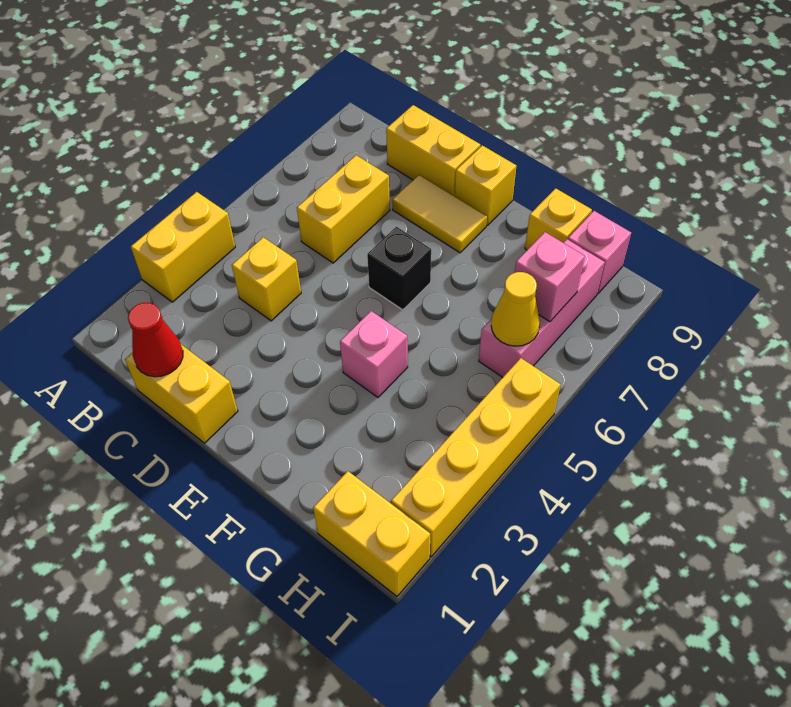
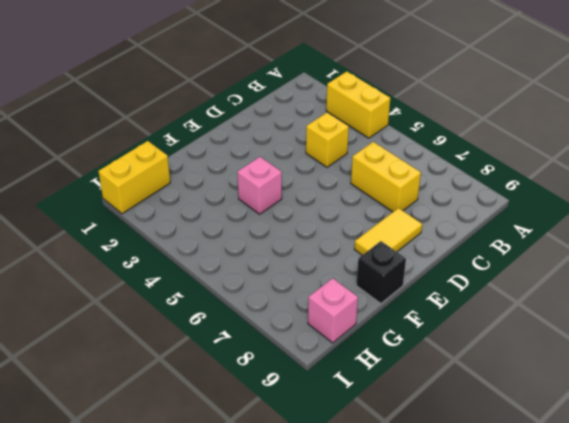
black 1x1 brick [356,241,406,303] -> black 1x1 brick moved to [367,227,431,310]
none -> yellow 1x2 brick [125,345,238,443]
none -> yellow 1x2 brick [386,105,480,196]
none -> yellow 1x1 brick [455,145,516,225]

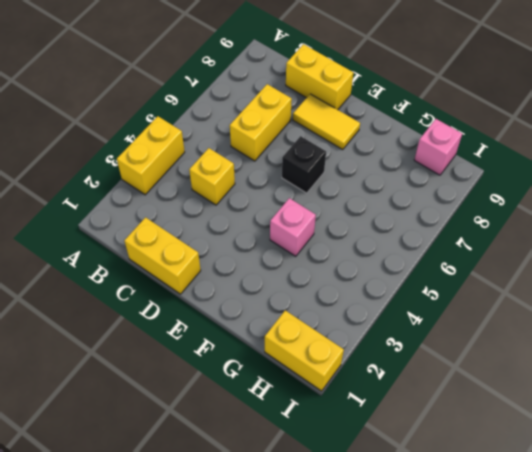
none -> yellow 1x1 brick [455,145,516,225]
none -> yellow 1x1 brick [525,188,592,250]
none -> pink 1x3 brick [479,239,605,377]

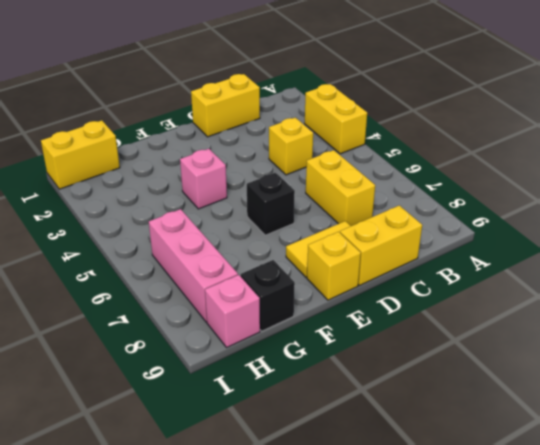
black 1x1 brick [241,260,295,331] -> yellow 1x1 brick [525,188,592,250]
none -> yellow 1x4 brick [391,358,561,557]
none -> red 1x1 cone [128,303,183,377]
none -> yellow 1x1 cone [491,272,540,346]

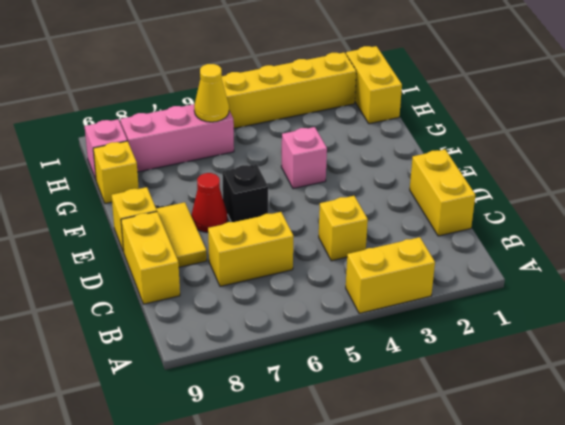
red 1x1 cone [191,173,228,232] -> red 1x1 cone moved to [128,303,183,377]
none -> pink 1x1 brick [515,232,585,322]

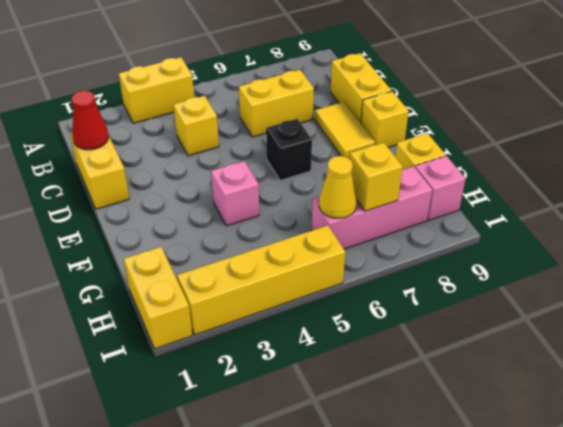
yellow 1x1 brick [350,143,403,211] -> pink 1x1 brick [515,232,585,322]

